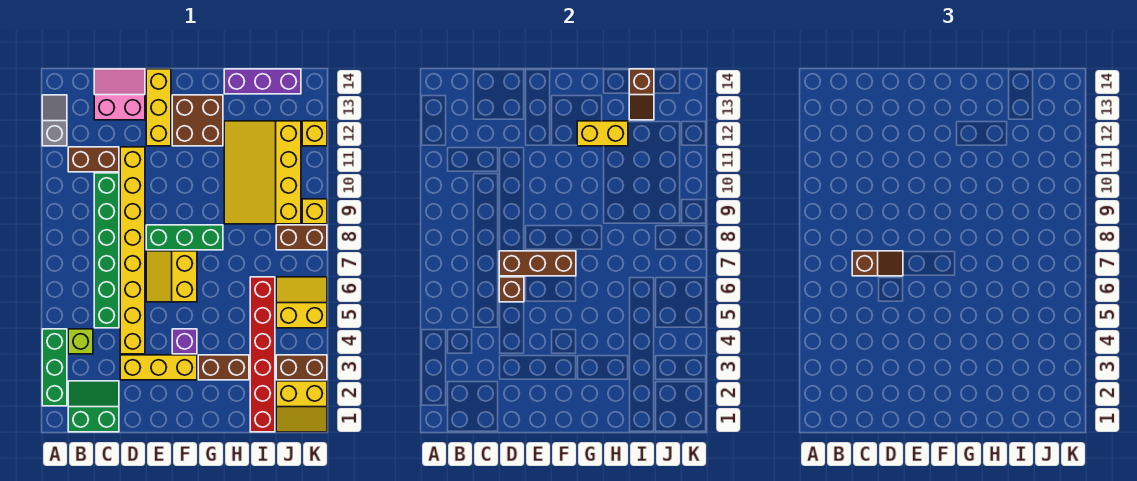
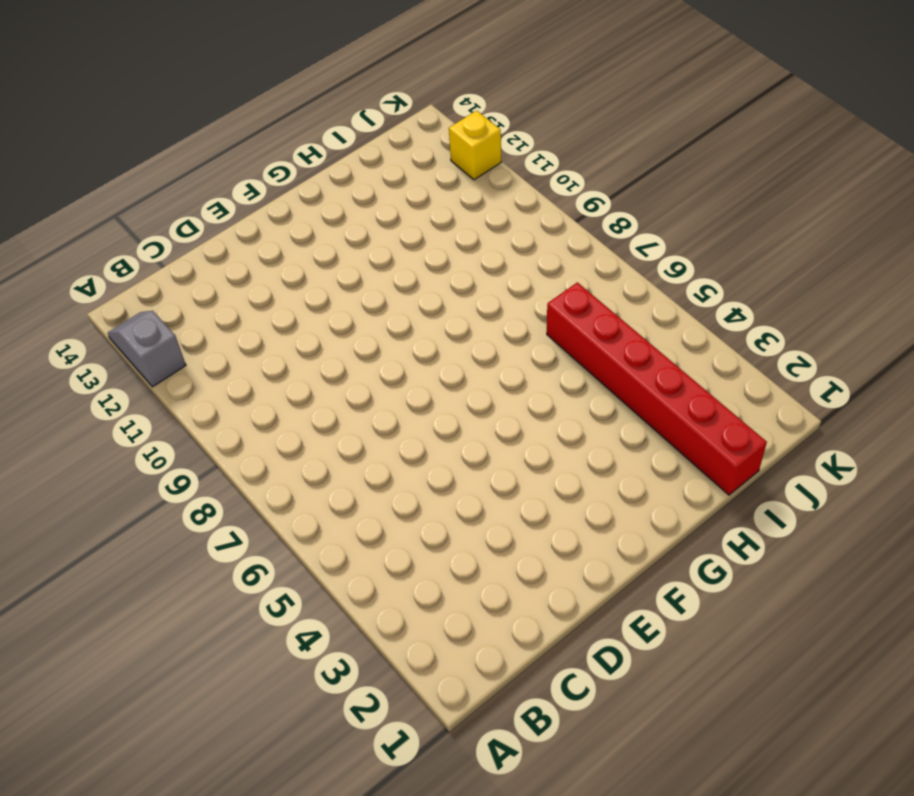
none -> green 1x3 brick [42,329,67,406]
none -> green 2x2 slope [68,381,119,432]
none -> lime 1x1 brick [68,329,93,354]

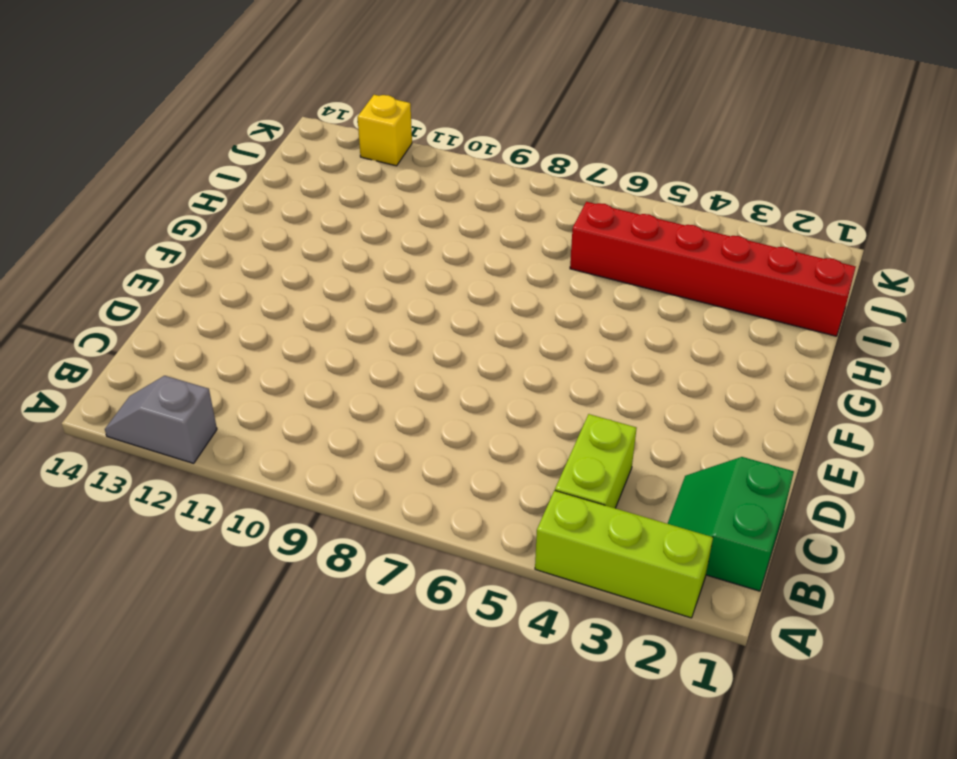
lime 1x3 brick [535,491,713,618] -> green 1x3 brick [42,329,67,406]
lime 1x2 brick [555,414,636,508] -> lime 1x1 brick [68,329,93,354]
none -> brown 1x2 brick [68,147,119,172]
none -> green 1x6 brick [94,173,119,328]
none -> pink 2x2 slope [94,69,145,120]

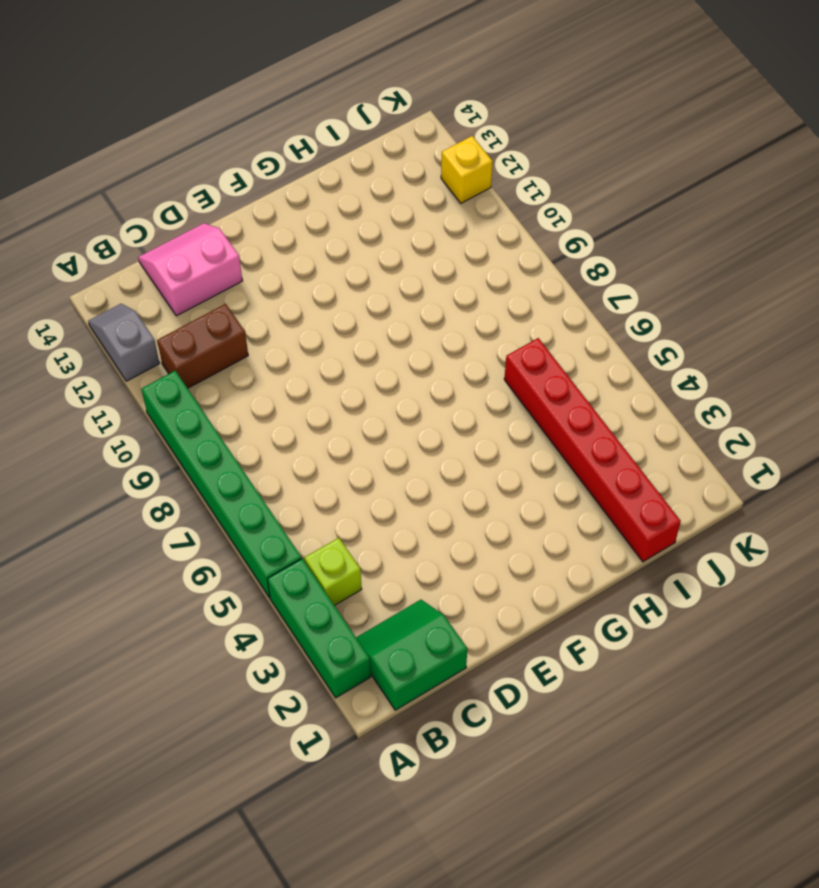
green 1x6 brick [142,371,302,597] -> green 1x6 brick moved to [94,173,119,328]
none -> yellow 1x3 brick [120,355,197,380]
none -> yellow 1x8 brick [120,147,145,354]
none -> yellow 2x2 slope [146,251,197,302]

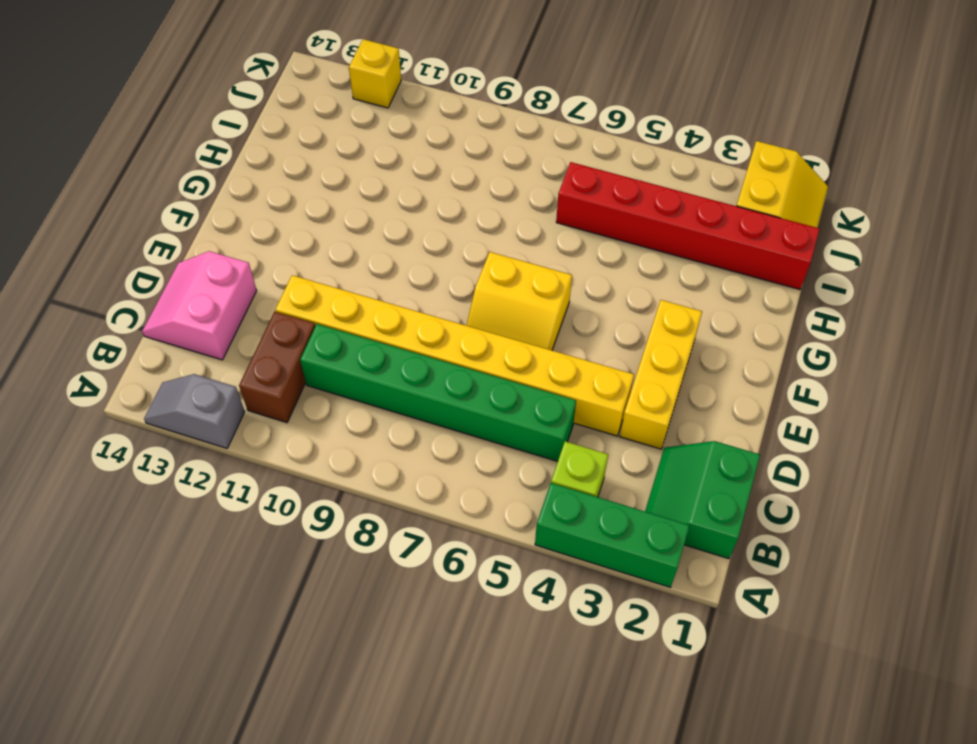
none -> green 1x3 brick [146,225,223,250]
none -> yellow 1x3 brick [146,69,171,146]
none -> purple 1x1 brick [172,329,197,354]

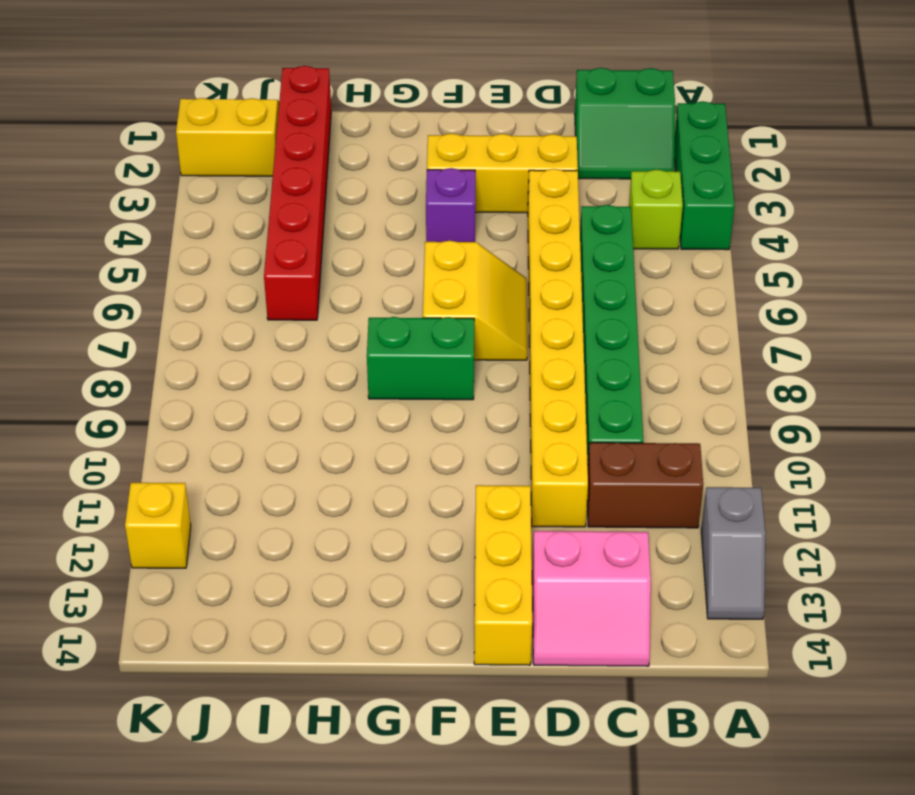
green 1x2 brick [367,317,474,400] -> green 1x3 brick [146,225,223,250]
none -> brown 2x2 brick [172,95,223,146]
none -> brown 1x2 brick [198,355,249,380]
none -> yellow 3x4 slope [224,121,301,224]

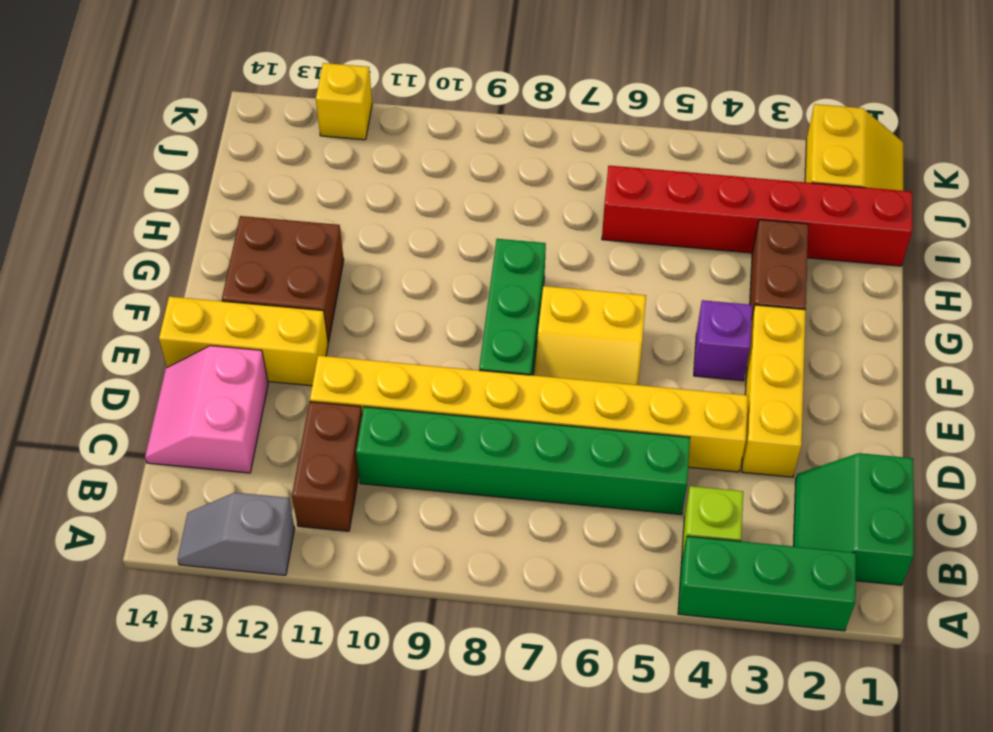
none -> yellow 3x4 slope [224,121,301,224]
none -> purple 1x3 brick [224,69,301,94]
none -> brown 1x2 brick [276,355,327,380]

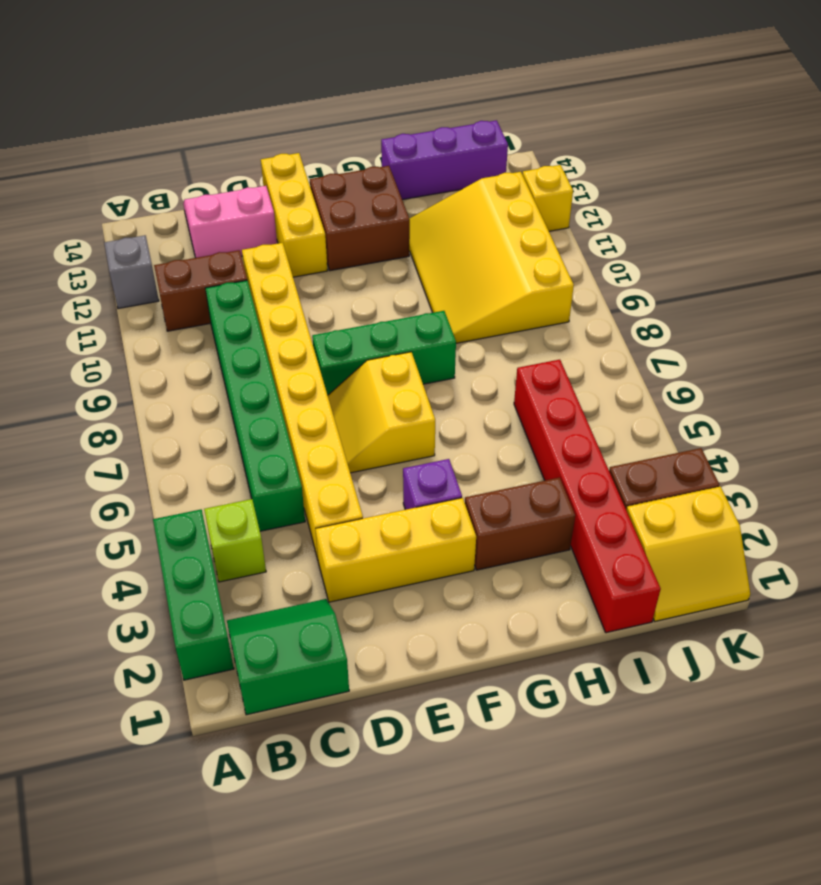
none -> yellow 2x2 slope [276,277,327,328]
none -> brown 1x2 brick [276,225,327,250]
none -> yellow 1x1 brick [302,199,327,224]

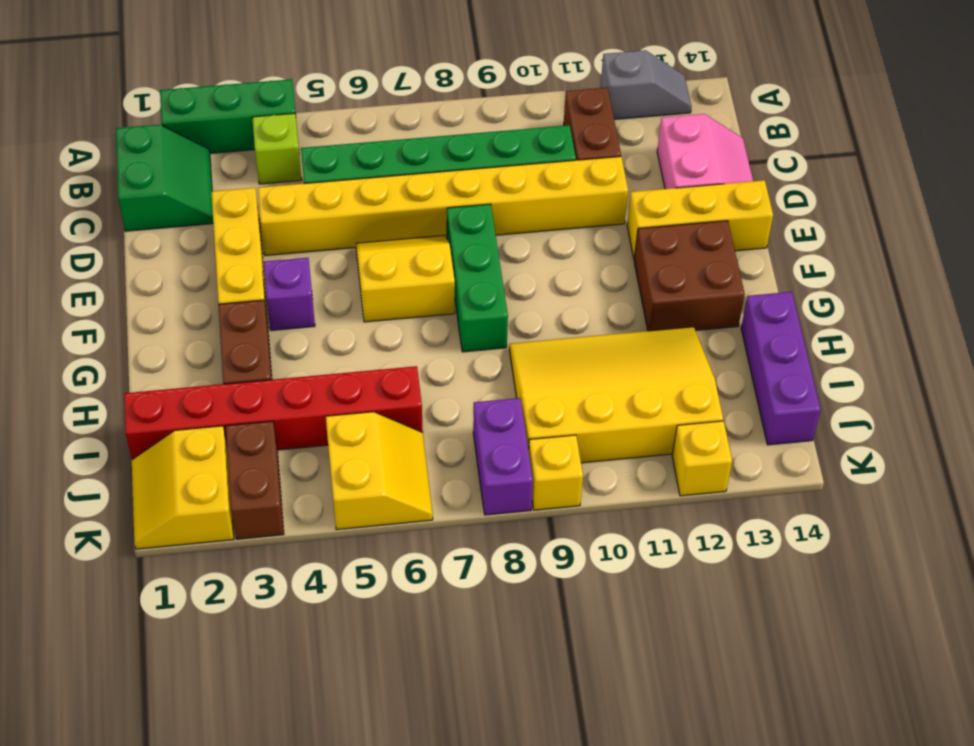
purple 1x2 brick [473,398,533,515] -> brown 1x2 brick [276,225,327,250]
none -> brown 1x1 brick [499,277,524,302]
none -> brown 1x3 brick [499,251,576,276]
none -> yellow 1x2 brick [577,121,628,146]

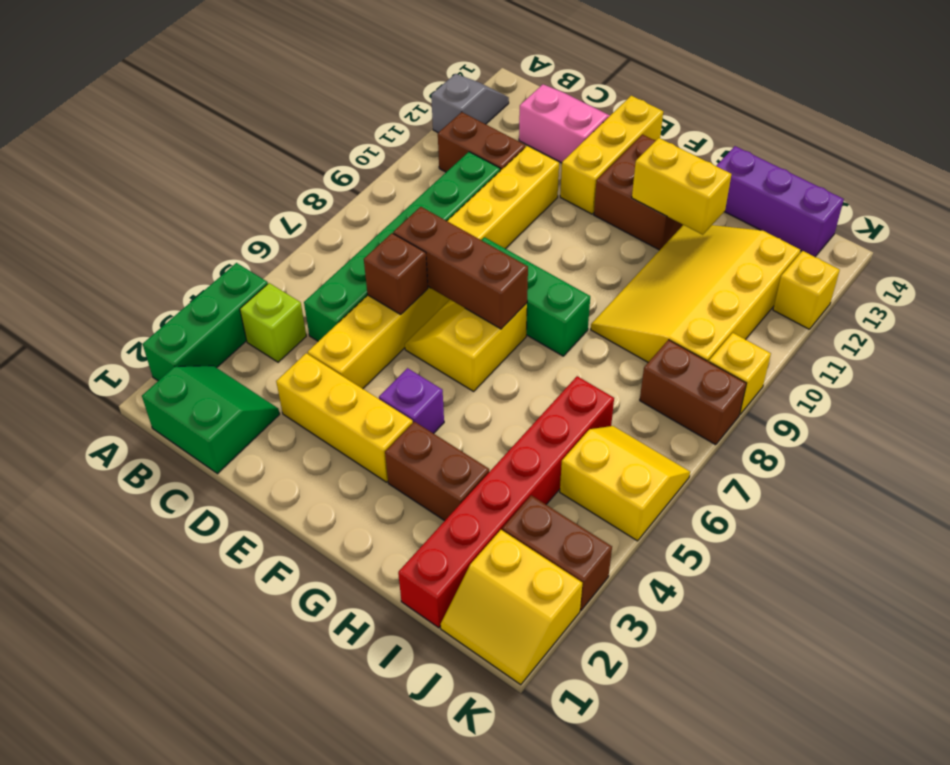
none -> brown 1x2 slope [629,69,654,120]
none -> brown 1x2 slope [852,251,903,276]

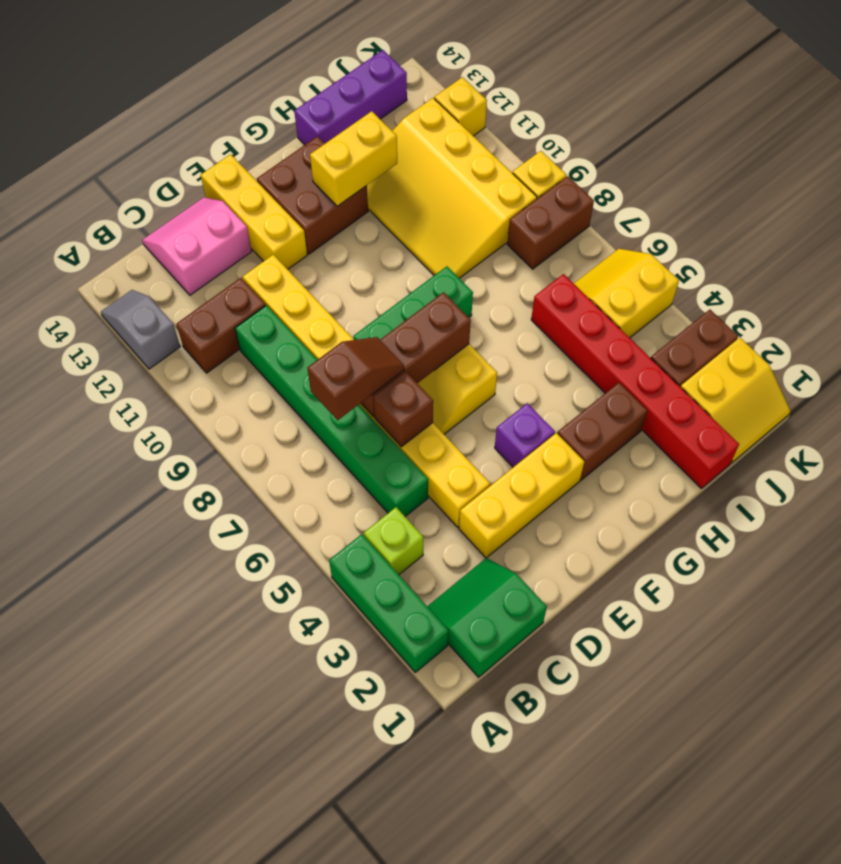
none -> brown 1x2 slope [629,69,654,120]

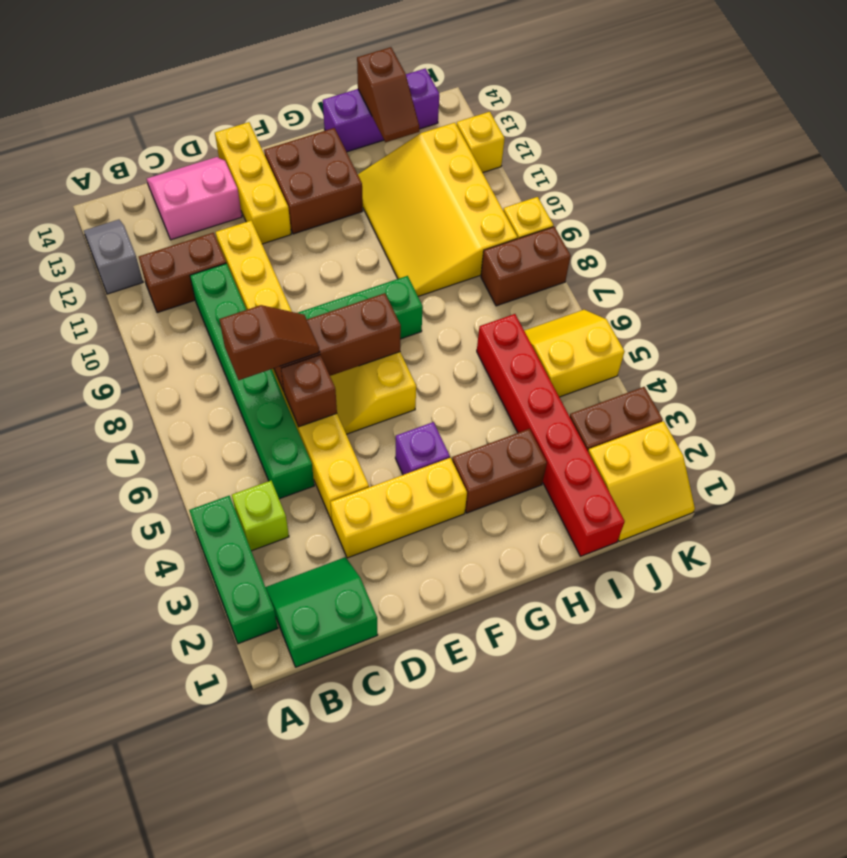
none -> yellow 1x2 brick [577,121,628,146]

